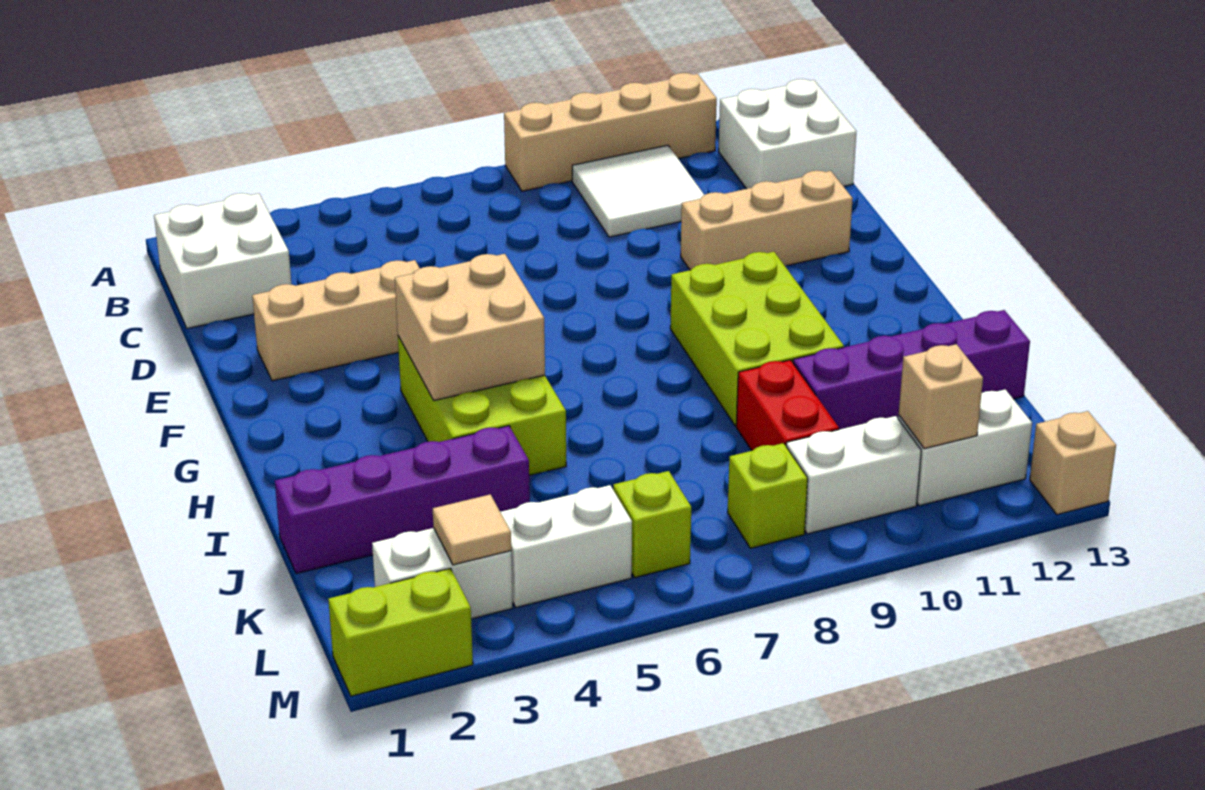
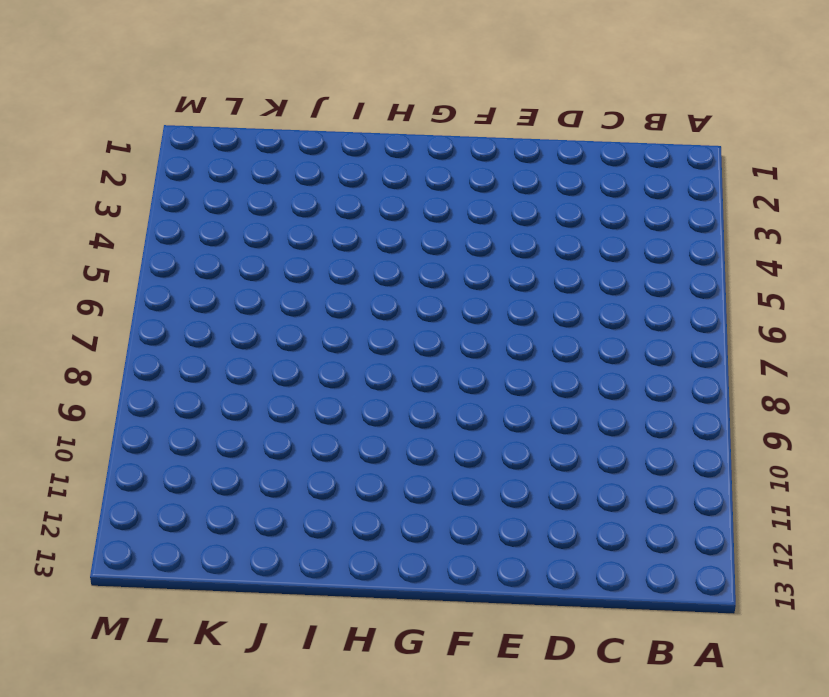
none -> tan 1x4 brick [504,73,717,191]
none -> white 2x2 brick [154,193,292,329]
none -> white 2x2 tile [572,145,704,237]

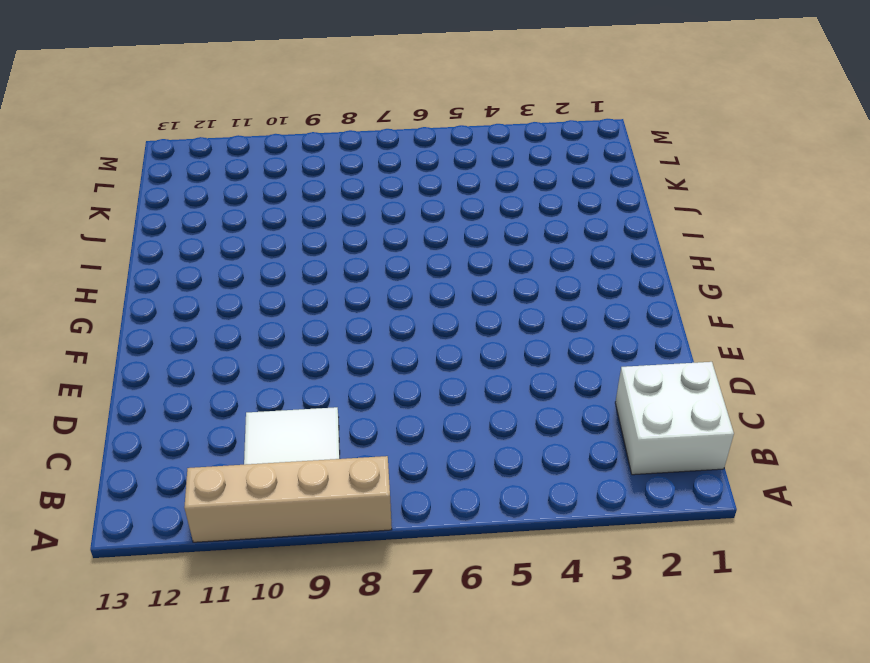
none -> white 2x2 brick [718,79,857,189]
none -> tan 1x3 brick [252,260,420,381]
none -> tan 1x3 brick [681,171,853,270]

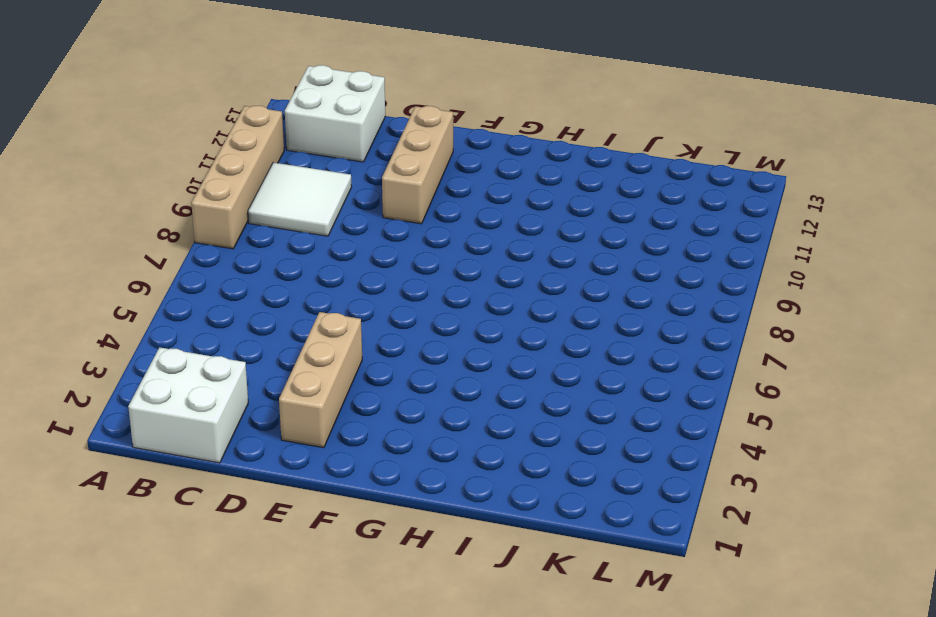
none -> lime 2x3 brick [398,336,566,475]
none -> lime 2x3 brick [670,252,844,426]
none -> purple 1x4 brick [275,426,530,574]

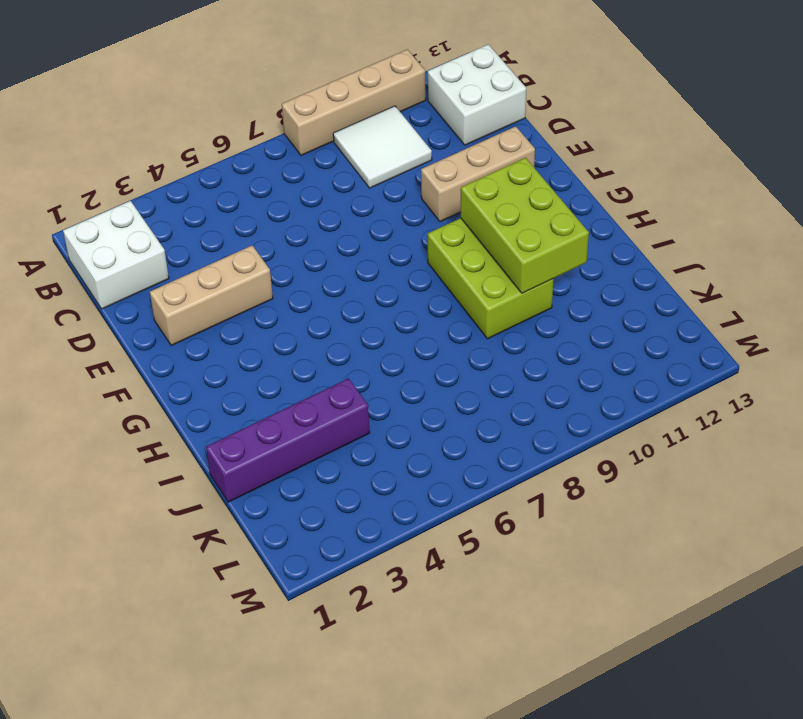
lime 2x3 brick [461,158,589,293] -> lime 2x3 brick moved to [398,336,566,475]
none -> red 1x2 brick [736,360,839,451]
none -> purple 1x4 brick [793,310,1030,430]
none -> white 1x2 brick [372,528,513,619]

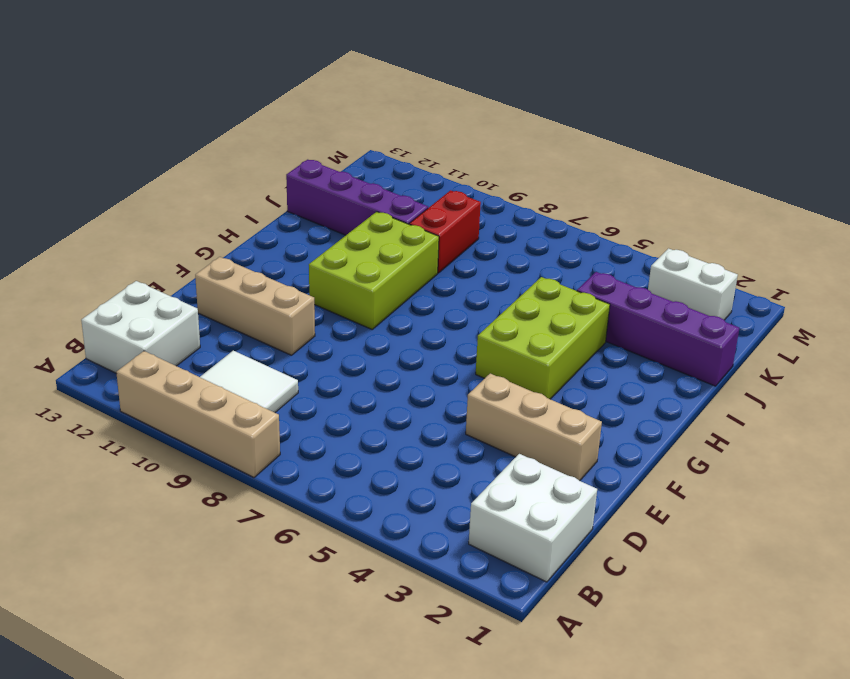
none -> white 1x2 brick [501,485,632,608]
none -> lime 1x1 brick [613,471,691,578]
none -> lime 1x1 brick [728,443,808,548]

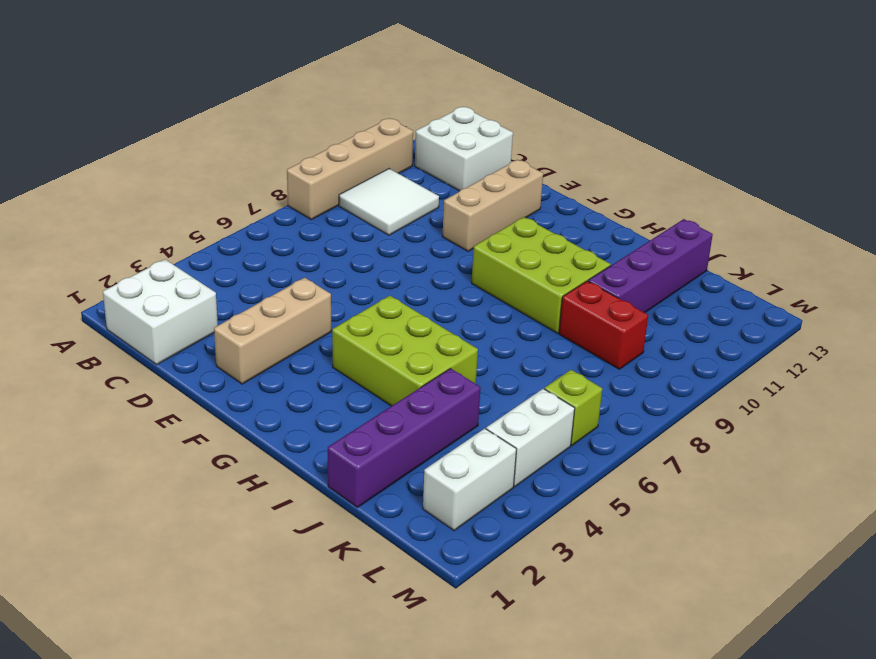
none -> lime 1x1 brick [728,443,808,548]
none -> white 1x2 brick [786,416,921,534]
none -> white 1x2 brick [898,389,1032,506]

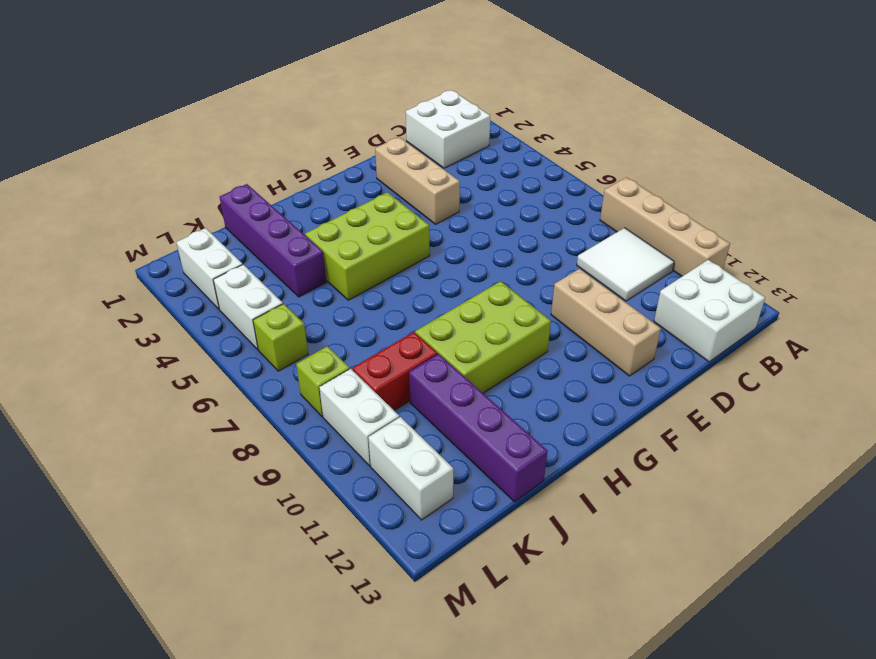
none -> lime 1x2 brick [328,568,473,696]
none -> tan 1x1 brick [1030,411,1116,515]
none -> tan 2x2 brick [395,254,545,401]

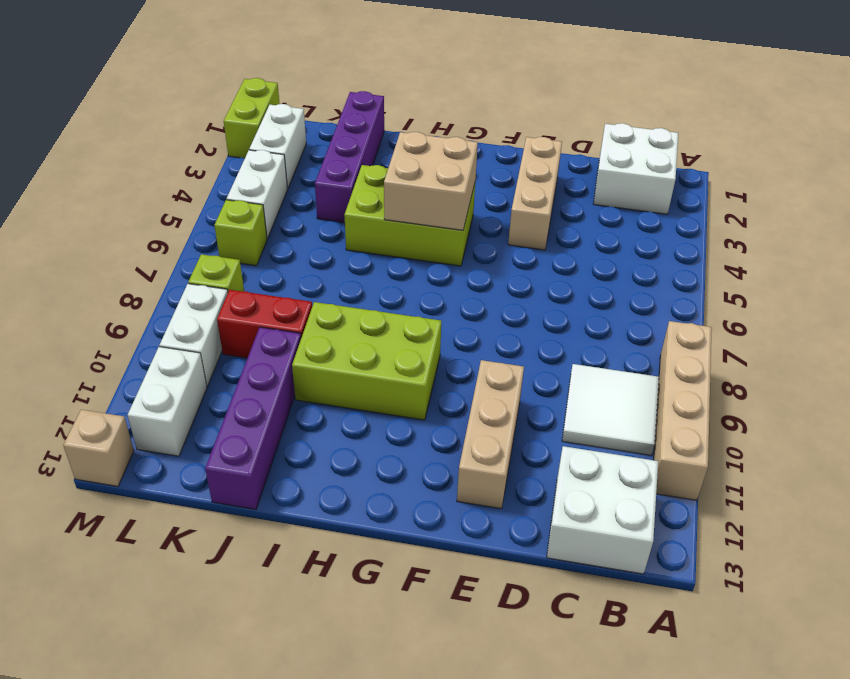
none -> tan 1x1 tile [433,494,511,565]
none -> tan 1x1 brick [899,344,983,449]

